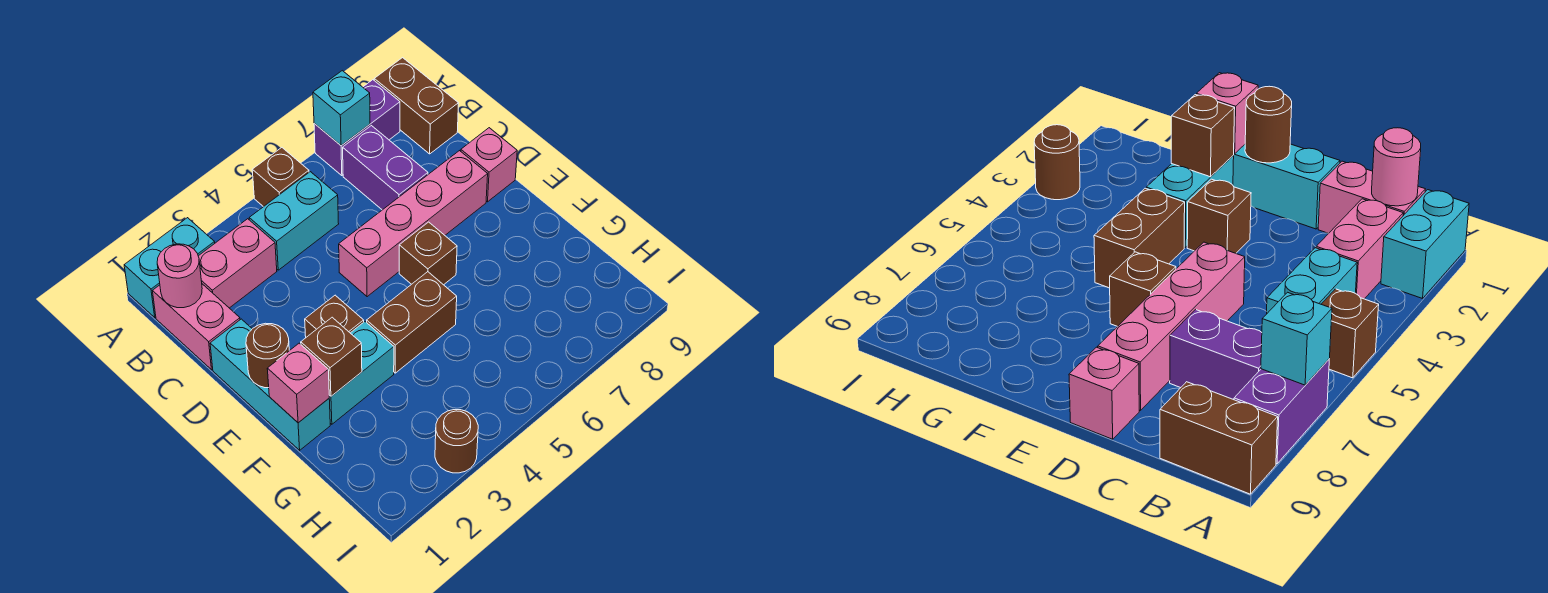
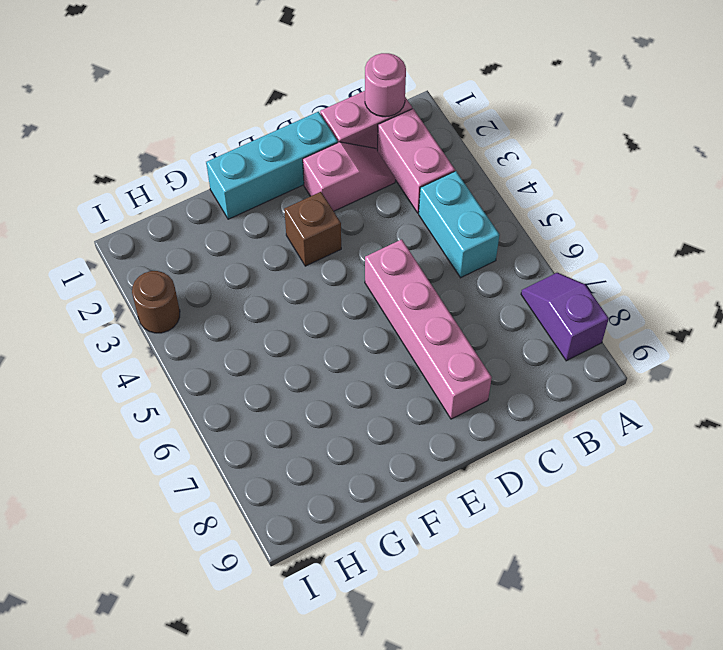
purple 1x2 slope [521,273,609,361] -> purple 1x2 brick [314,80,400,176]
pink 1x2 slope [303,142,395,211] -> none
none -> cyan 1x2 brick [124,218,215,318]
none -> brown 1x1 brick [252,148,309,207]
none -> brown 1x2 brick [374,58,458,154]

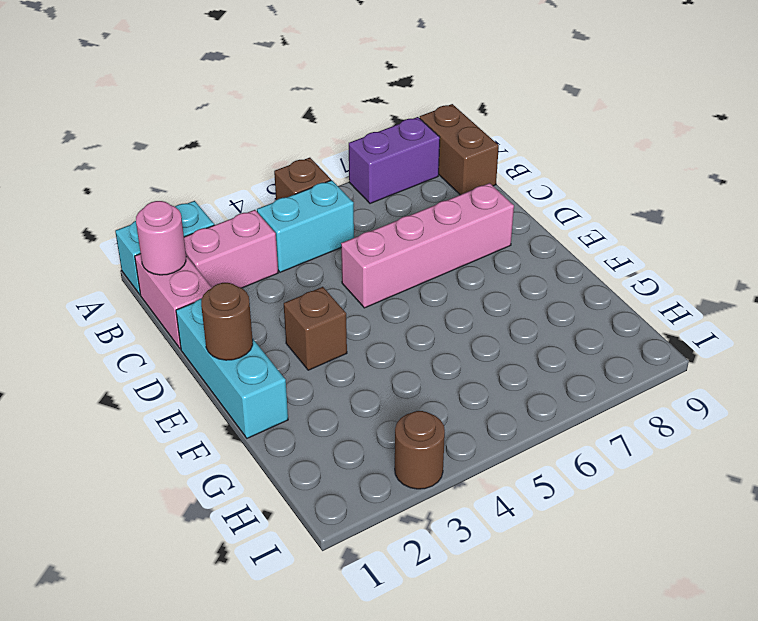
none -> purple 1x2 brick [343,126,428,210]
none -> pink 1x1 brick [461,128,517,202]
none -> brown 1x1 brick [399,222,457,285]

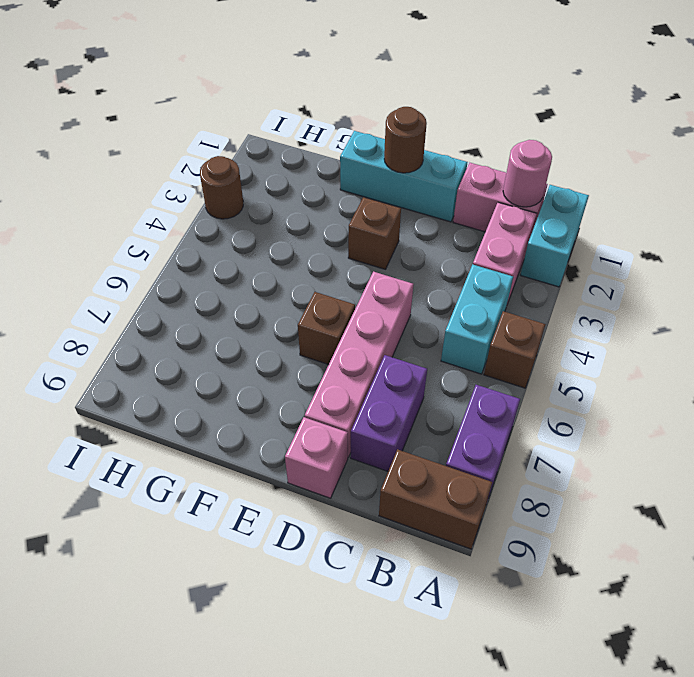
purple 1x2 brick [351,355,427,471] -> purple 1x2 brick turned to [343,126,428,210]
none -> cyan 1x2 brick [329,322,394,424]
none -> brown 1x2 brick [367,272,457,373]
none -> cyan 1x1 brick [313,71,370,146]

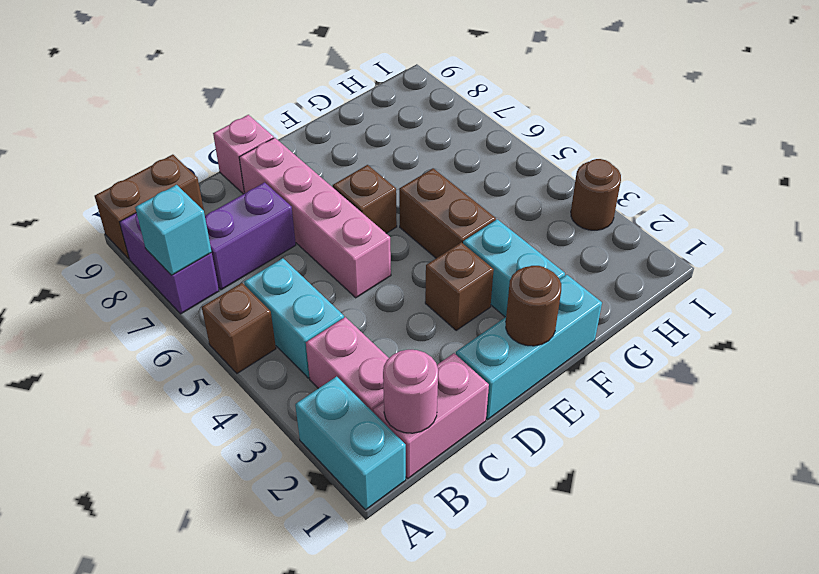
none -> pink 1x1 brick [267,343,329,423]
none -> brown 1x1 brick [301,317,362,396]

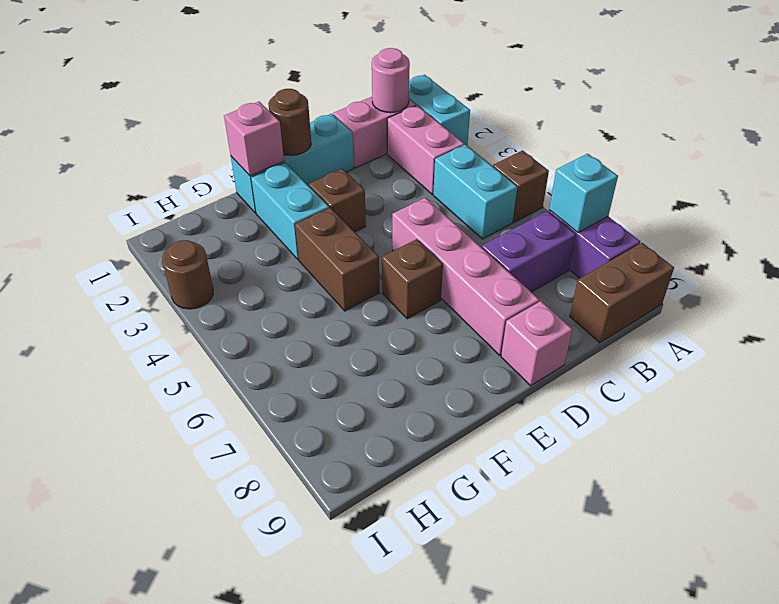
none -> brown 1x1 brick [301,317,362,396]

